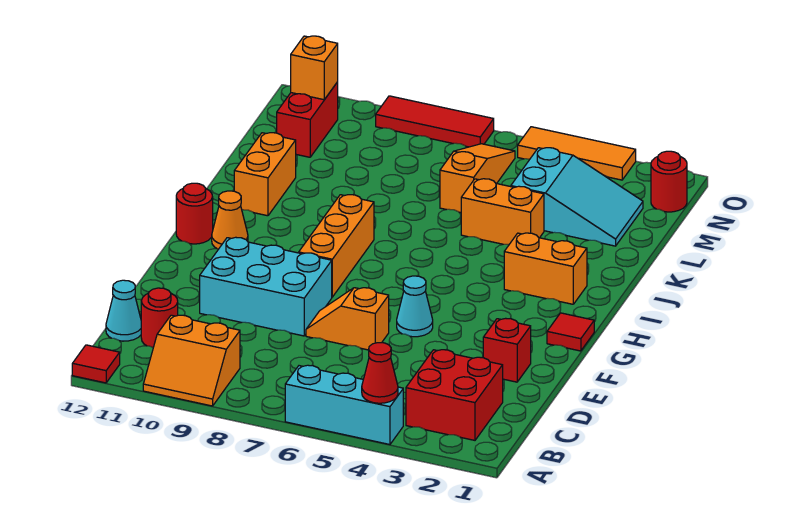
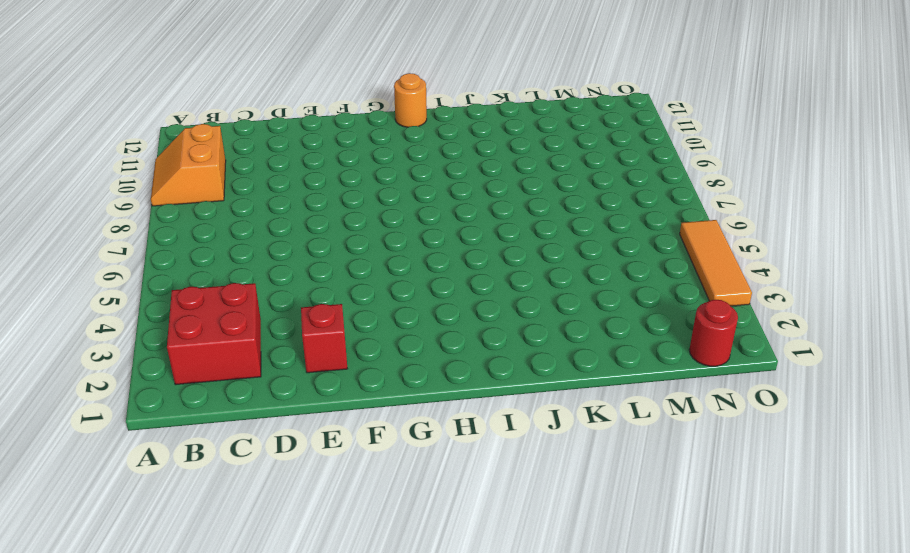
orange 1x1 round brick [394,73,427,127] -> red 1x1 round brick [176,183,213,244]
none -> cyan 1x3 brick [285,365,403,444]
none -> red 1x1 tile [72,345,120,383]
none -> red 1x1 round brick [141,288,178,347]

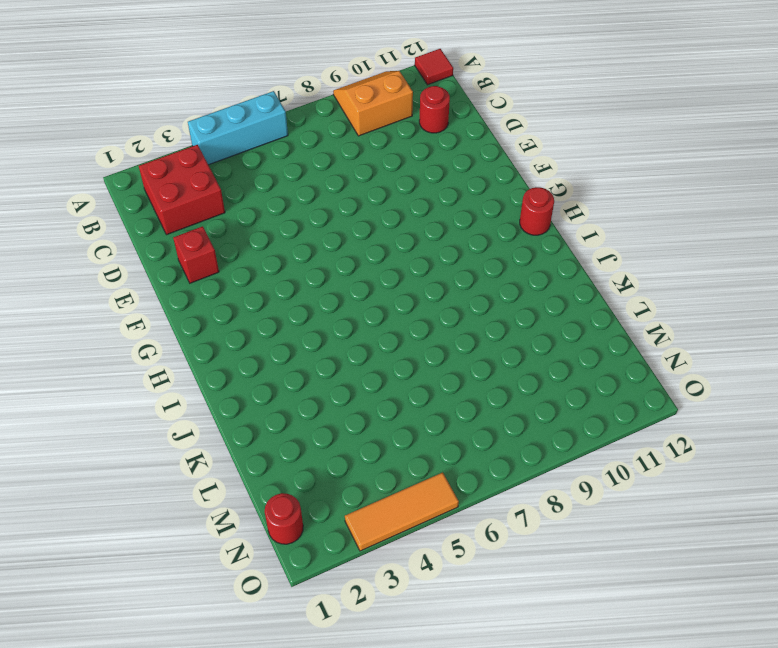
none -> cyan 1x1 cone [106,280,141,341]
none -> orange 1x2 slope [306,288,389,350]
none -> cyan 2x3 brick [200,237,332,336]

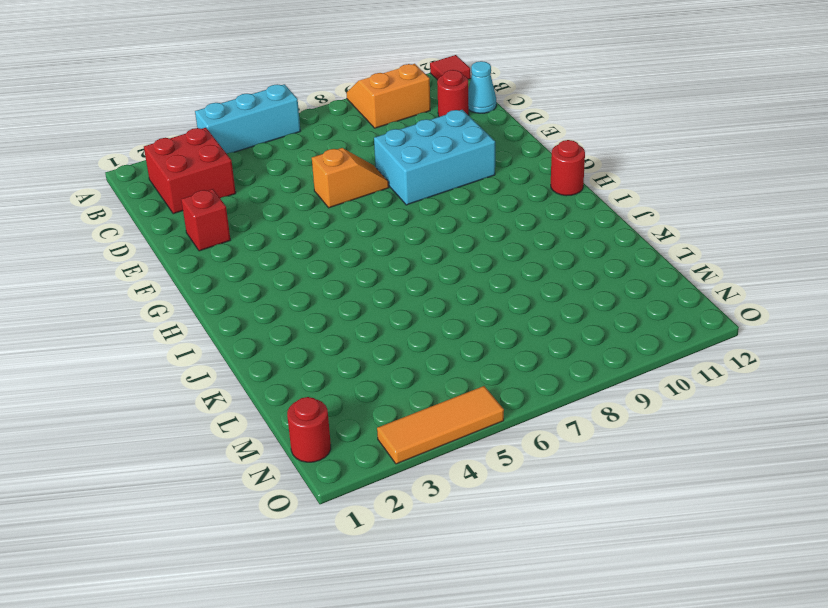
none -> cyan 1x1 cone [397,276,433,337]
none -> red 1x1 tile [547,313,594,351]
none -> orange 1x3 brick [299,195,374,297]

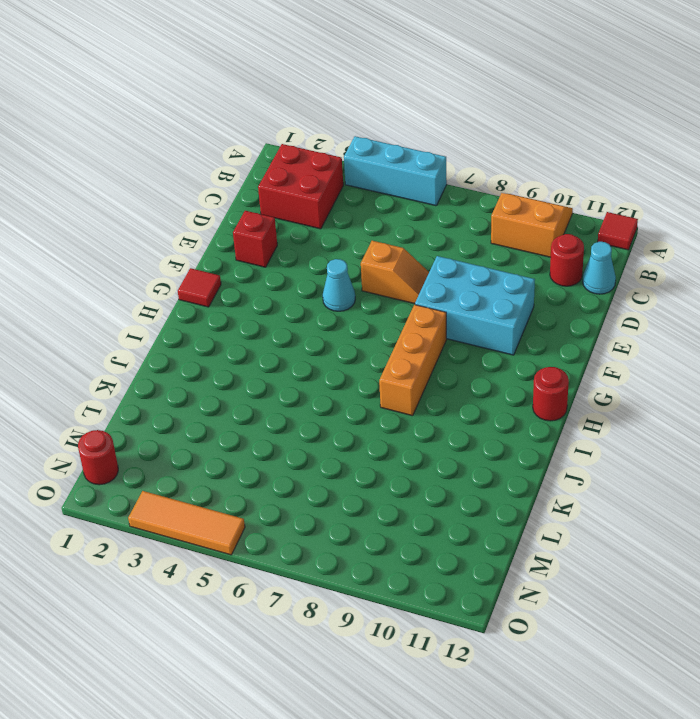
none -> orange 1x1 cone [212,191,248,249]
none -> orange 1x2 brick [504,233,587,304]
none -> orange 1x2 brick [234,133,296,216]

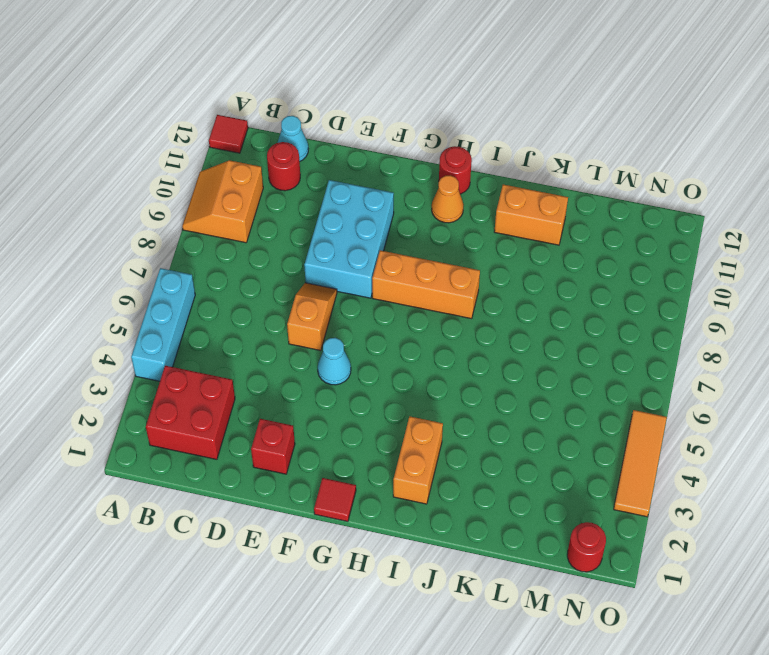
none -> orange 1x2 brick [461,179,544,244]
none -> cyan 2x3 slope [511,148,643,246]
none -> orange 1x3 slope [440,144,515,213]

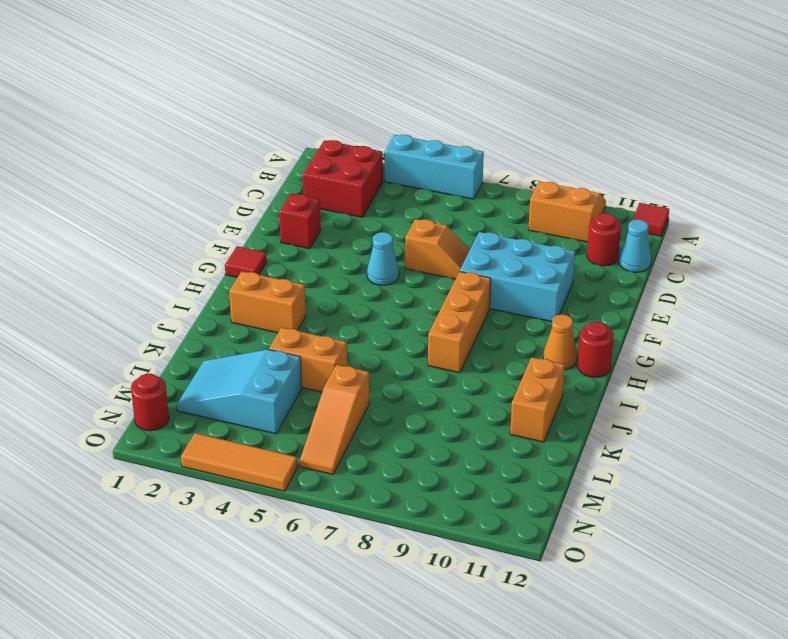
none -> red 1x2 brick [277,82,338,157]
none -> red 1x3 tile [376,96,494,147]
none -> red 1x1 cone [362,343,398,403]

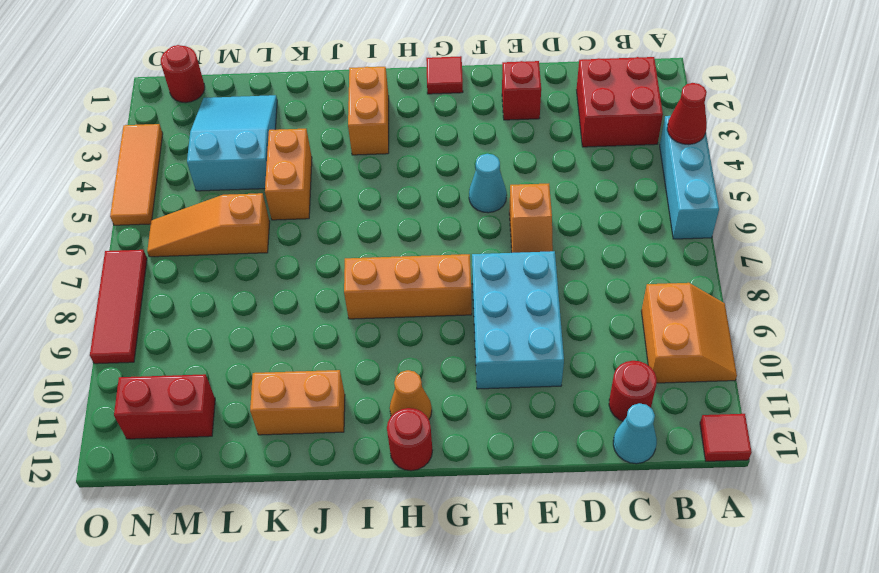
none -> orange 1x1 brick [291,36,338,100]

